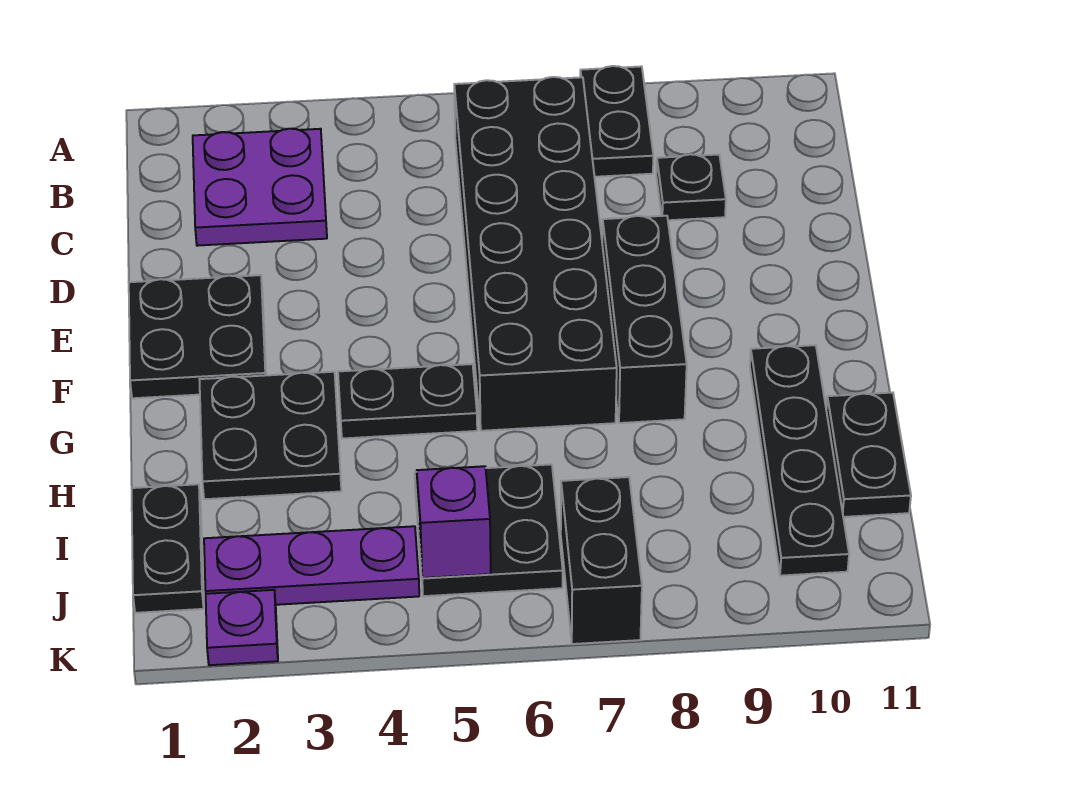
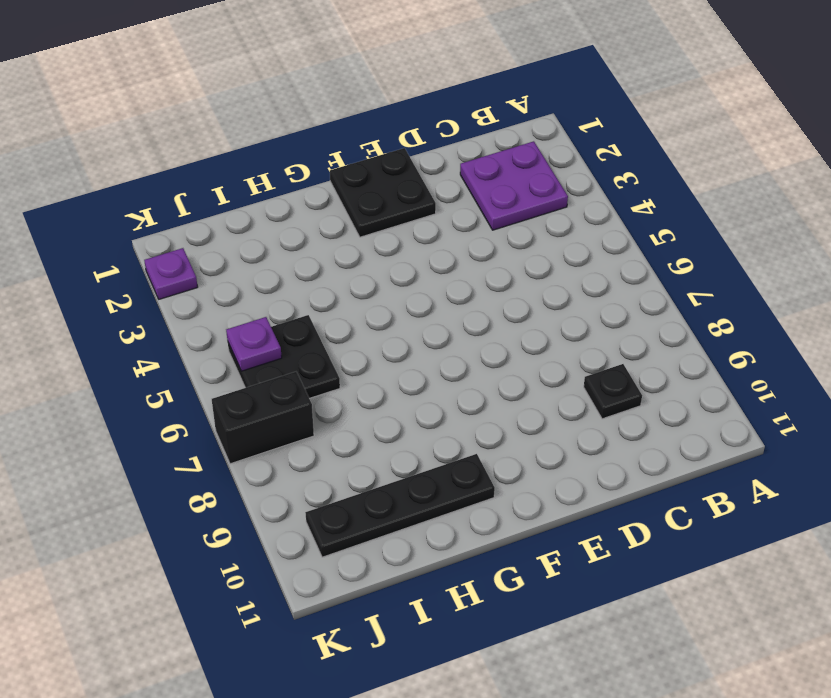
purple 1x1 plate [226,317,282,371] -> purple 1x1 brick [417,466,491,578]
none -> black 1x2 plate [580,66,653,177]
none -> black 2x6 brick [454,77,617,431]
none -> black 1x3 brick [602,216,687,423]

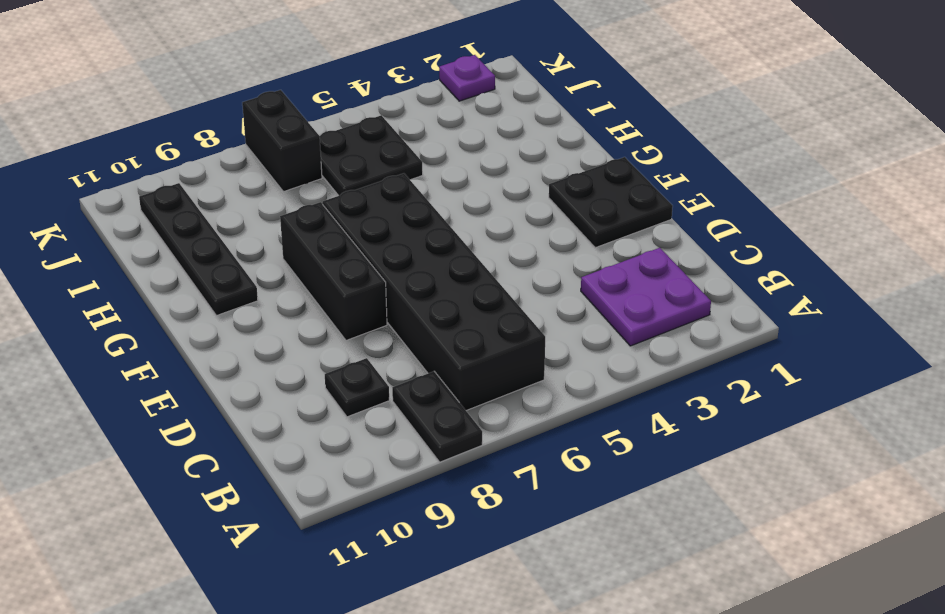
none -> black 2x2 plate [199,372,341,499]
none -> black 1x2 plate [338,364,477,439]
none -> black 1x2 plate [826,393,911,517]

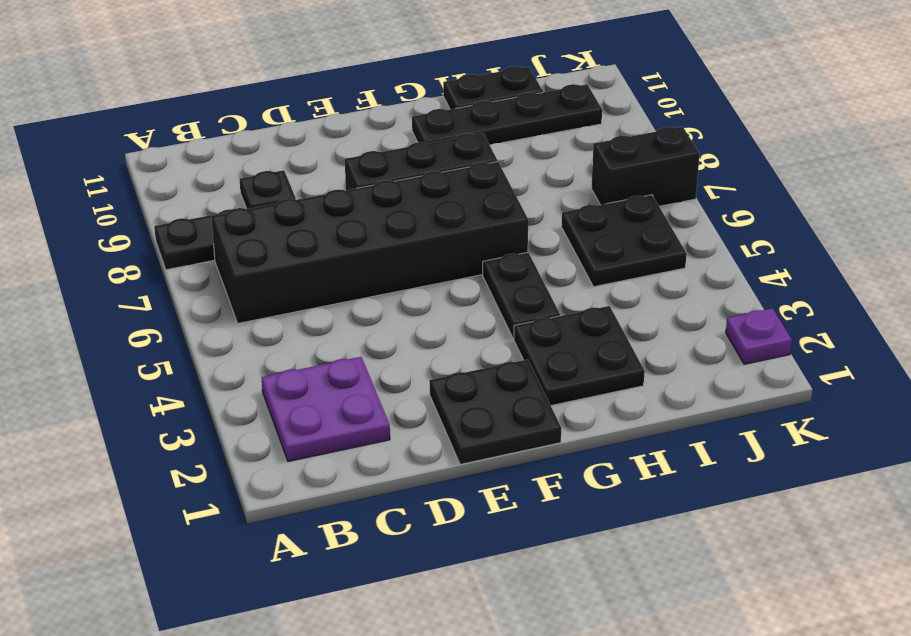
none -> black 1x2 plate [132,484,204,613]
none -> purple 1x3 plate [204,526,419,605]
none -> purple 1x1 brick [417,466,491,578]

